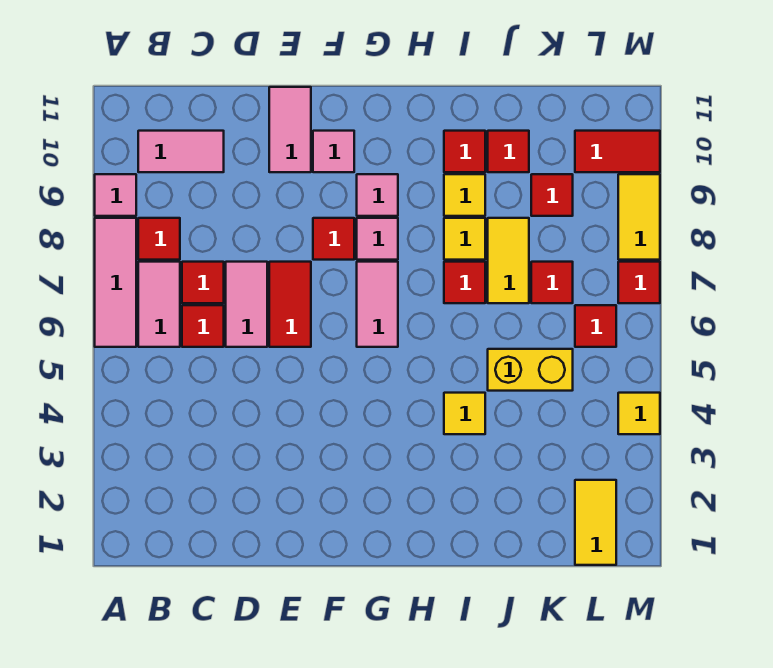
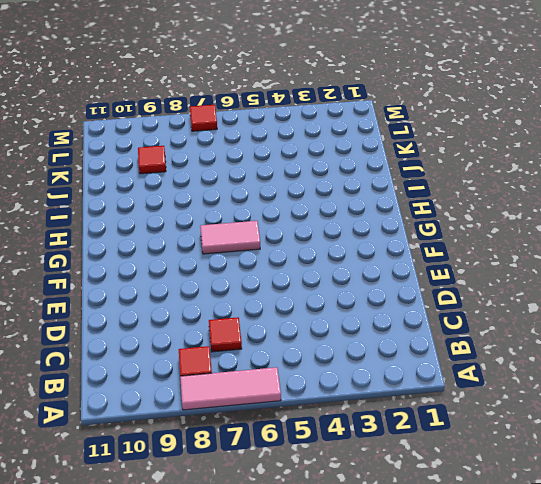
none -> pink 1x1 tile [95,174,136,216]
none -> pink 1x2 tile [138,262,180,347]
none -> pink 1x2 tile [138,131,224,172]
none -> red 1x1 tile [182,305,224,347]

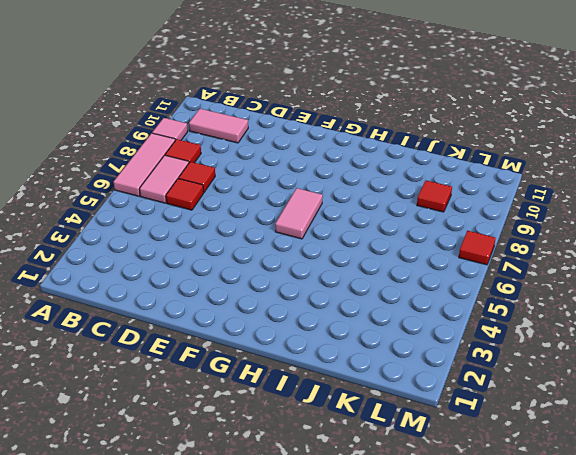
none -> pink 1x2 tile [226,262,267,347]
none -> red 1x2 tile [269,262,311,347]
none -> pink 1x2 tile [269,87,311,172]
none -> red 1x1 tile [313,218,354,260]

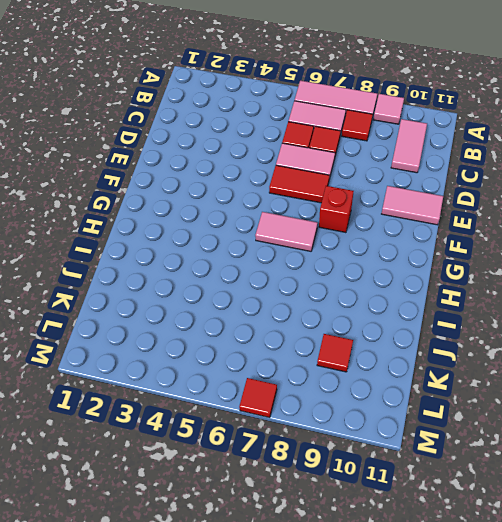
red 1x1 brick [319,186,354,233] -> red 1x1 tile [313,218,354,260]
none -> pink 1x1 tile [313,131,354,172]
none -> pink 1x1 tile [357,218,398,260]
none -> pink 1x1 tile [357,174,398,216]
none -> yellow 1x1 tile [444,393,485,434]

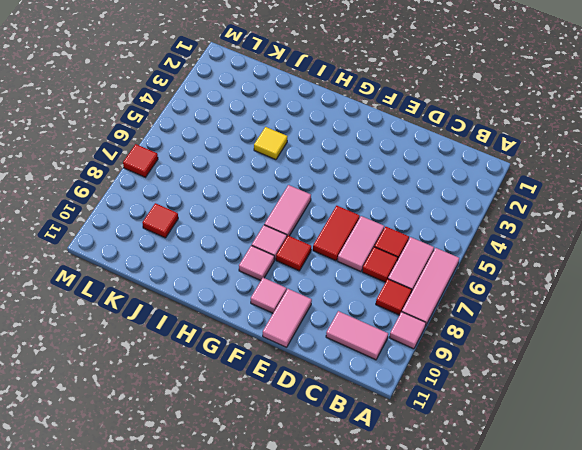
none -> red 1x1 tile [444,262,485,303]
none -> yellow 1x1 tile [444,218,485,260]
none -> yellow 1x1 tile [444,174,485,216]
none -> red 1x1 tile [444,131,485,172]

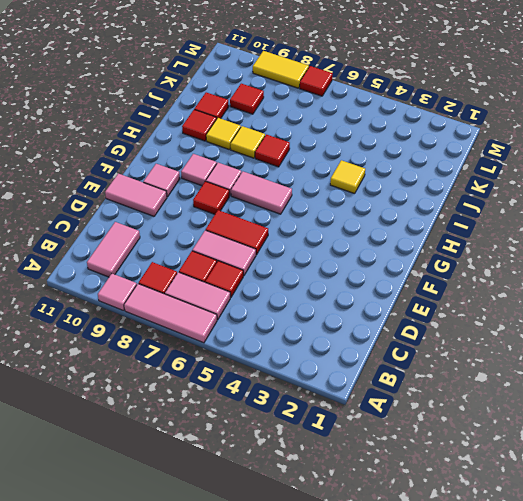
none -> yellow 1x2 brick [488,349,573,391]
none -> yellow 1x2 tile [488,218,529,303]
none -> red 1x1 tile [531,262,573,303]
none -> yellow 1x2 tile [575,480,616,565]

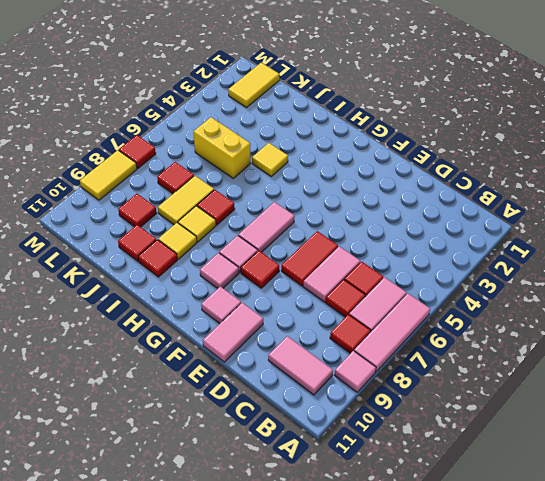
none -> red 1x1 tile [575,305,616,347]
none -> red 1x2 tile [575,131,660,172]
none -> yellow 1x1 tile [618,393,660,434]

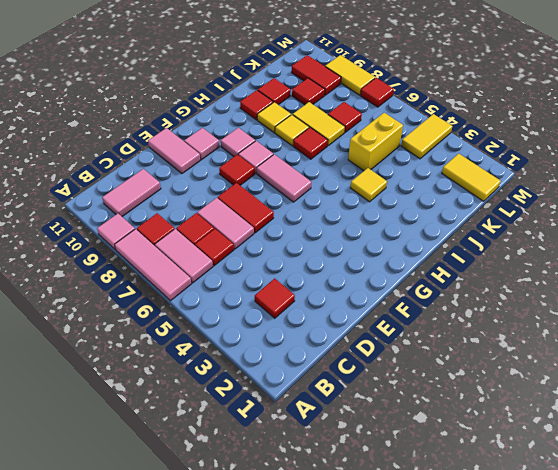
red 1x1 tile [255,278,295,318] -> red 1x1 tile moved to [575,305,616,347]
yellow 1x2 tile [401,114,452,159] -> yellow 1x1 tile [618,393,660,434]
red 1x2 tile [292,55,341,95] -> red 1x2 tile turned to [575,131,660,172]

